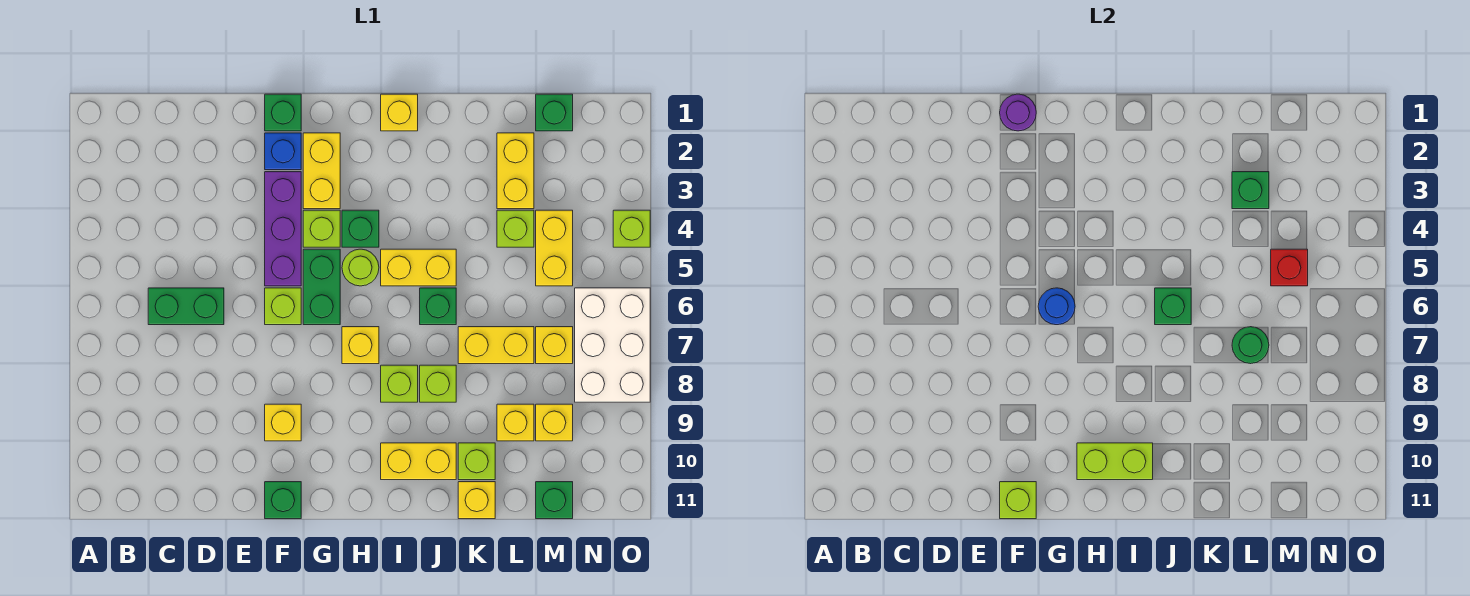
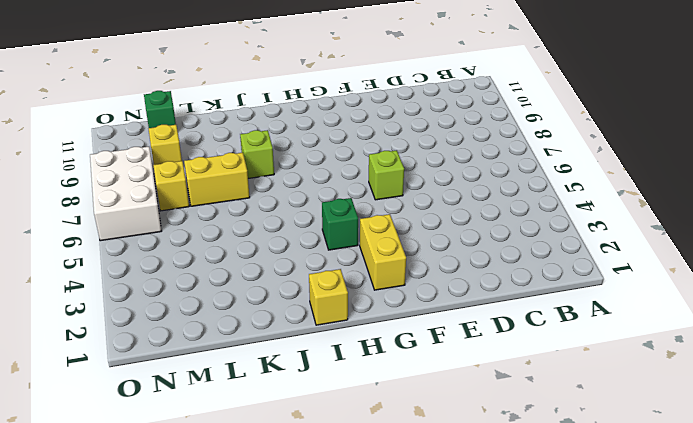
none -> green 1x2 brick [148,288,224,325]
none -> green 1x1 brick [265,94,301,131]
none -> blue 1x1 brick [265,133,301,170]
none -> purple 1x3 brick [265,172,301,286]

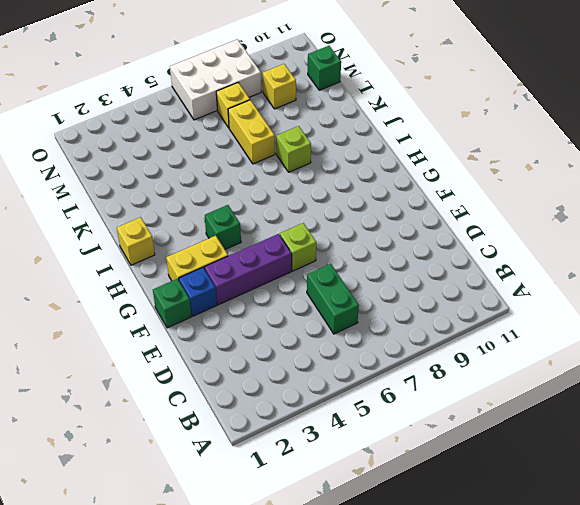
none -> yellow 1x1 brick [265,404,301,441]
none -> green 1x1 brick [265,482,301,519]
none -> lime 1x1 brick [303,210,340,247]
none -> green 1x2 brick [303,249,340,325]

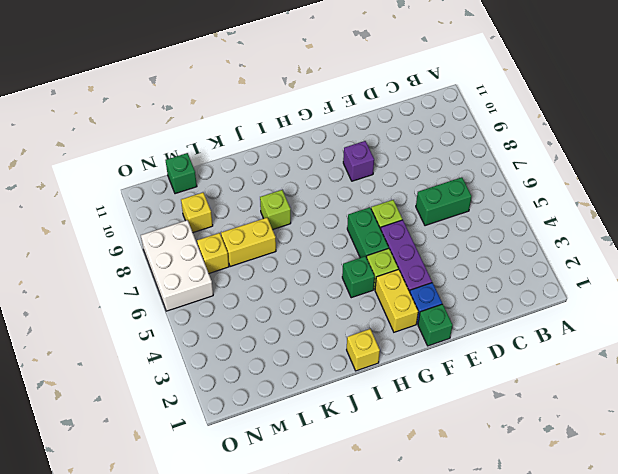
purple 1x1 brick [343,141,374,181] -> yellow 1x1 brick [265,404,301,441]
none -> green 1x1 brick [265,482,301,519]
none -> lime 1x1 round brick [342,249,379,286]
none -> yellow 1x1 brick [342,327,379,364]
none -> yellow 1x2 brick [381,249,456,286]

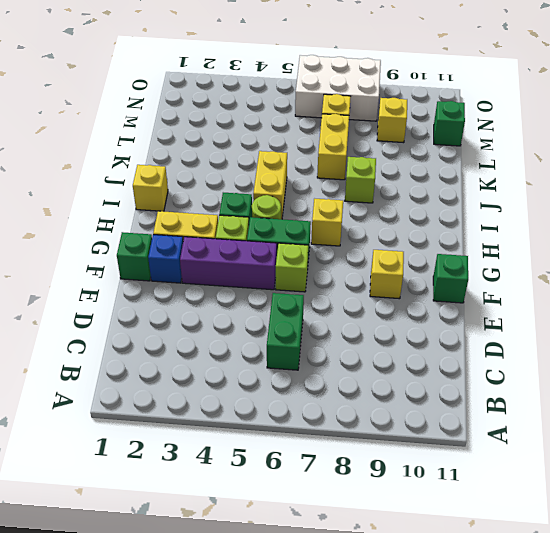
none -> lime 1x1 brick [381,365,418,402]
none -> yellow 1x2 brick [381,443,456,480]
none -> green 1x1 brick [420,288,456,325]
none -> lime 1x1 brick [458,443,495,480]

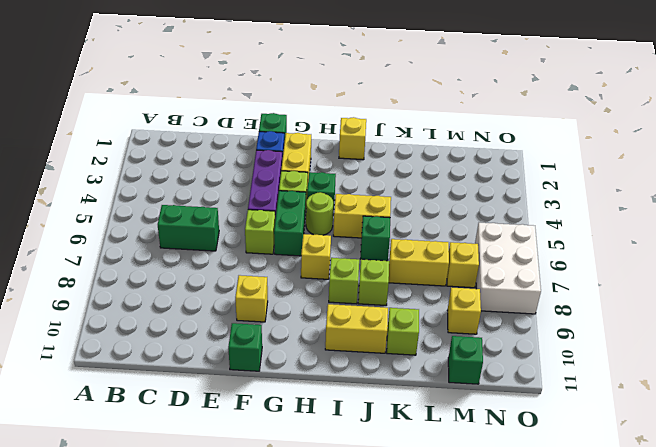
none -> yellow 1x1 brick [458,482,495,519]
none -> yellow 1x2 brick [497,133,534,209]
none -> lime 1x1 brick [497,210,534,247]
none -> yellow 1x1 brick [497,404,534,441]

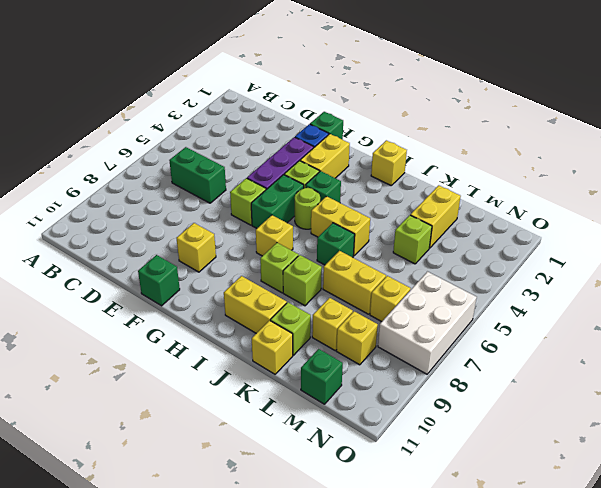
none -> green 1x1 brick [536,94,573,131]
none -> yellow 1x2 brick [536,210,573,286]
none -> lime 1x1 brick [613,210,650,247]
none -> purple 1x1 round brick [1000,94,1036,131]

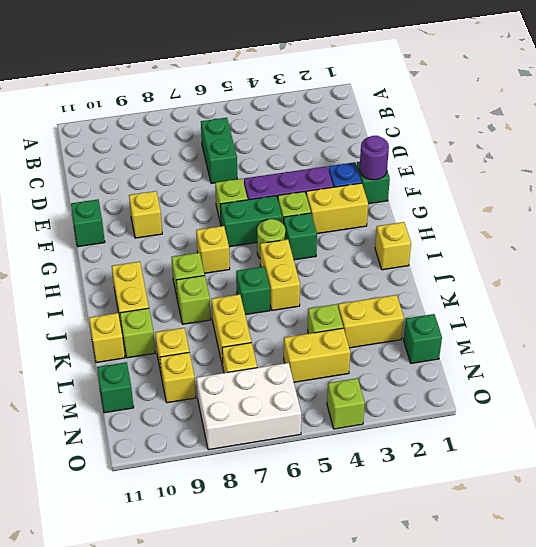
none -> lime 1x1 brick [1000,482,1036,519]
none -> blue 1x1 round brick [1038,288,1075,325]
none -> lime 1x2 brick [1077,443,1153,480]
none -> green 1x1 brick [1155,288,1191,325]

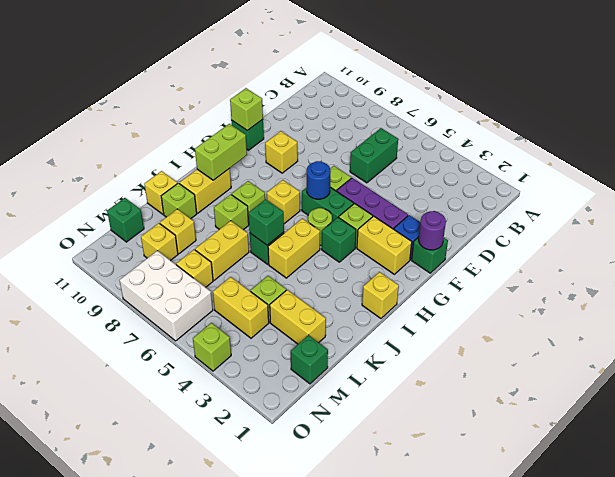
none -> green 1x1 brick [1232,172,1269,209]
none -> green 1x1 round brick [1232,327,1269,364]
none -> red 1x1 brick [1271,249,1308,286]

